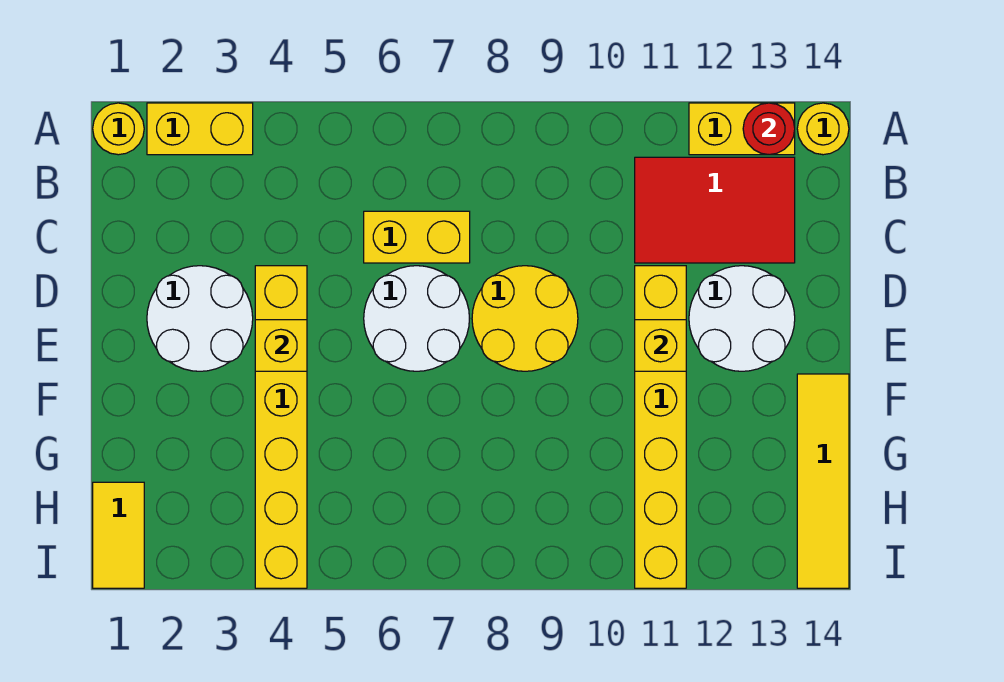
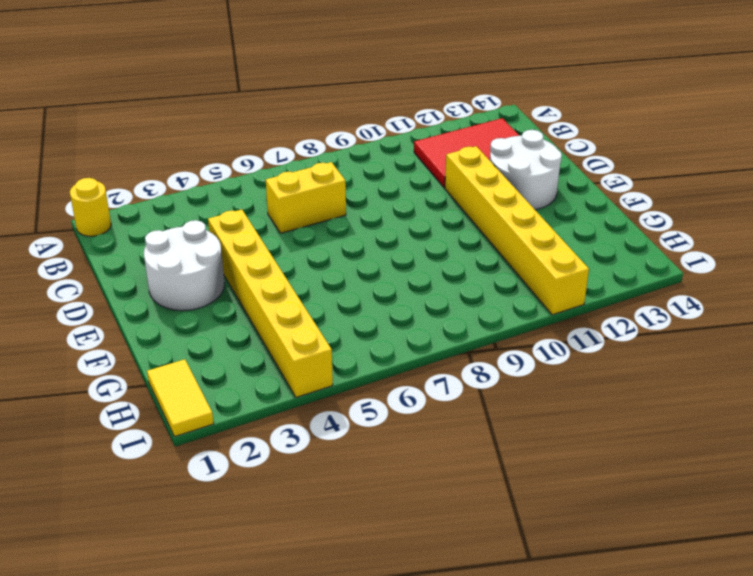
none -> yellow 1x2 brick [147,103,253,155]
none -> yellow 1x2 brick [689,103,795,155]
none -> yellow 1x1 round brick [797,103,849,155]

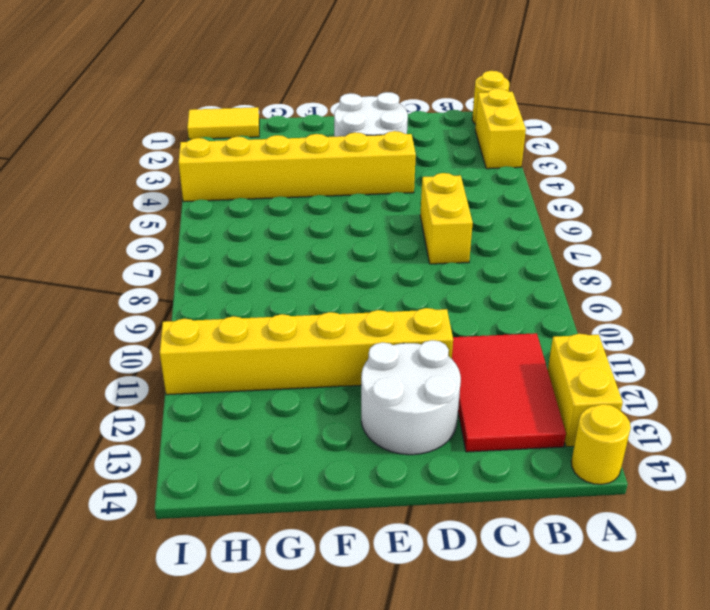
none -> white 2x2 round brick [364,266,469,371]
none -> yellow 2x2 round brick [472,266,578,371]
none -> yellow 1x4 tile [797,374,849,588]

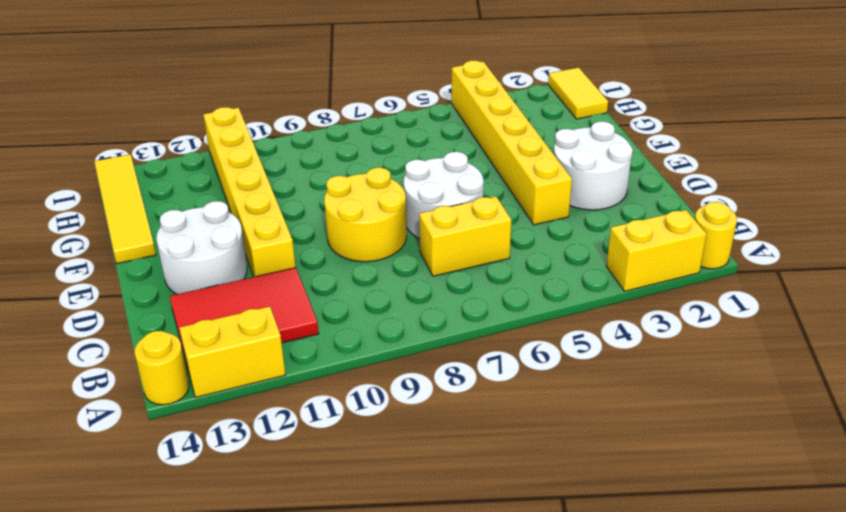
none -> red 1x1 round brick [743,103,795,155]
none -> yellow 1x1 brick [255,320,307,371]
none -> yellow 1x1 brick [635,320,686,371]

